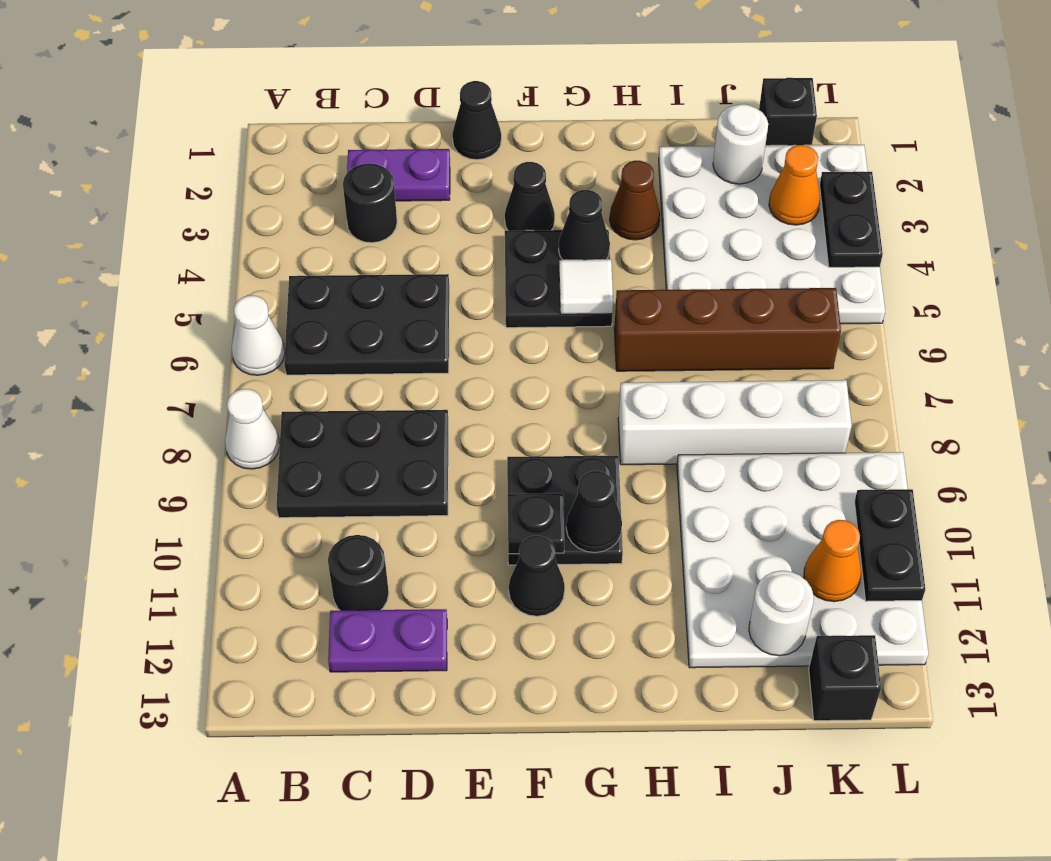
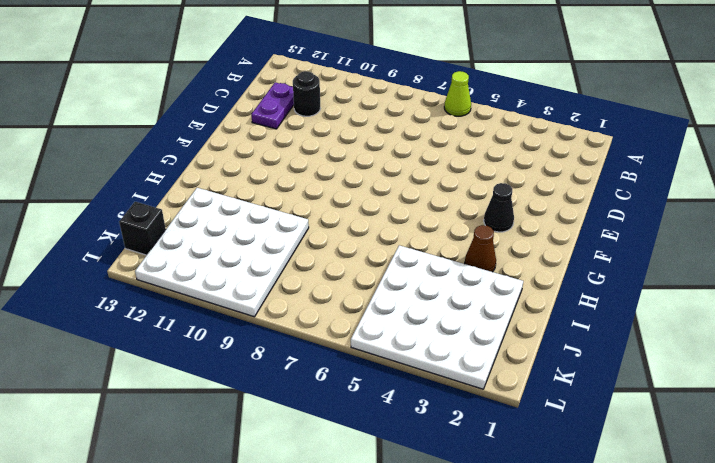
lime 1x1 cone [444,71,471,116] -> white 1x1 cone [232,296,285,375]
none -> white 1x1 cone [225,389,280,469]
none -> black 2x3 plate [284,274,449,375]
none -> black 2x3 plate [276,410,448,518]
none -> purple 1x2 plate [347,149,450,201]

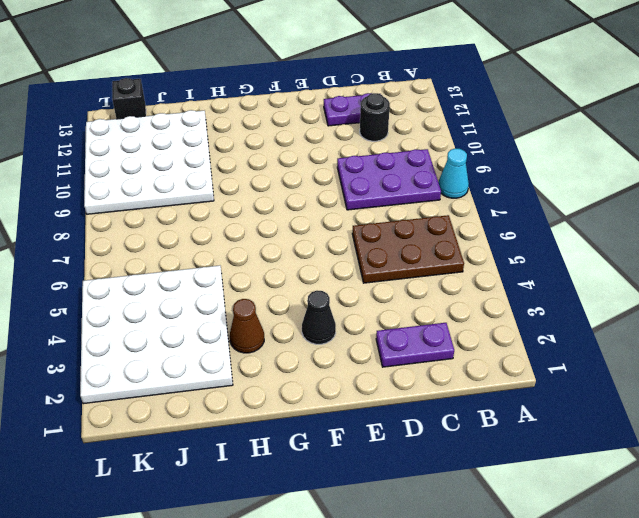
cyan 1x1 cone [439,148,469,198] -> white 1x1 cone [225,389,280,469]
brown 2x3 plate [352,215,464,283] -> black 2x3 plate [284,274,449,375]
purple 2x3 plate [337,149,441,210] -> black 2x3 plate [276,410,448,518]
none -> white 1x1 cone [232,296,285,375]
none -> black 1x1 round brick [343,164,397,243]
none -> black 1x1 cone [452,81,501,160]
none -> black 2x2 plate [505,230,612,328]

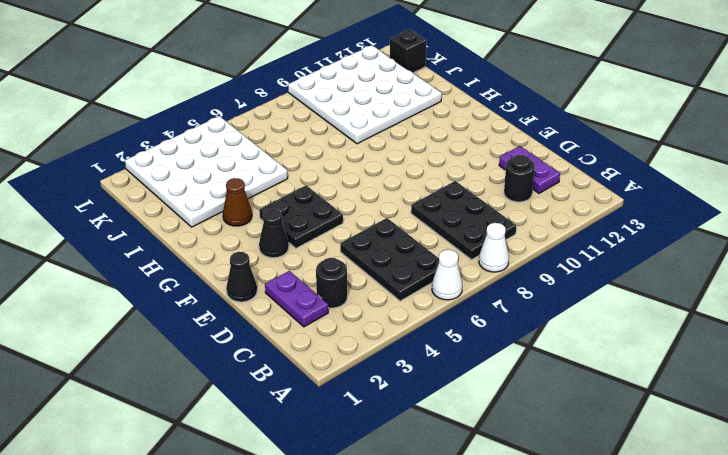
none -> black 2x2 plate [507,456,623,565]
none -> black 1x1 cone [509,536,565,616]
none -> brown 1x4 brick [614,288,841,371]
none -> white 1x4 brick [618,380,852,465]

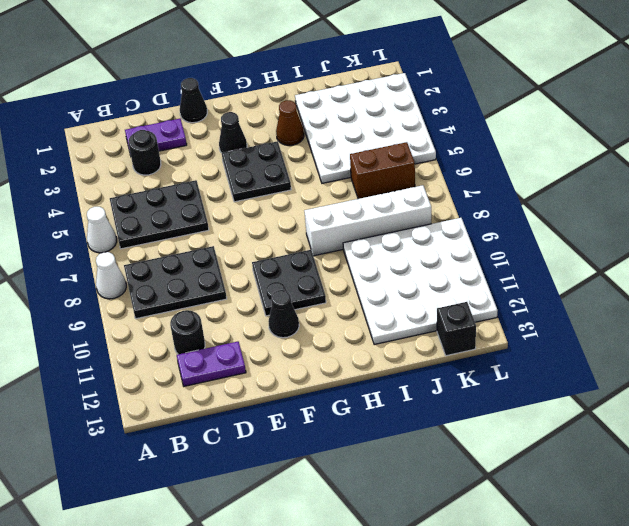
brown 1x2 brick [350,142,415,199] -> brown 1x4 brick [614,288,841,371]
none -> black 1x1 brick [759,78,817,146]
none -> black 1x1 plate [508,493,564,554]
none -> black 1x1 cone [559,190,610,260]
none -> white 1x1 tile [559,259,613,314]

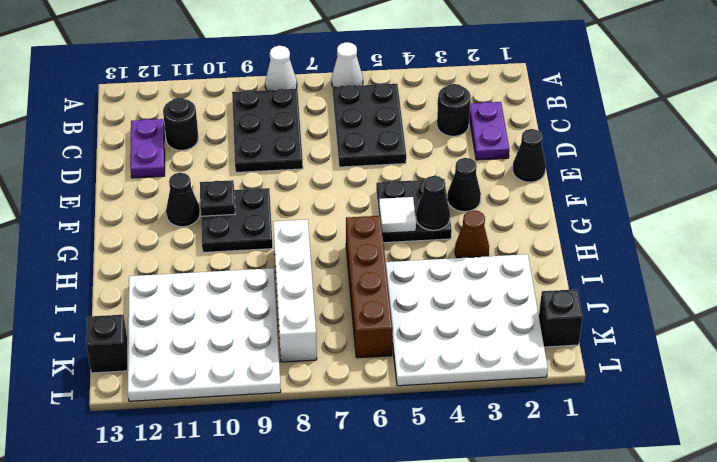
none -> black 1x1 cone [566,471,622,553]
none -> white 1x1 round brick [713,104,768,184]
none -> white 1x1 round brick [749,571,814,656]
none -> orange 1x1 cone [769,145,820,225]

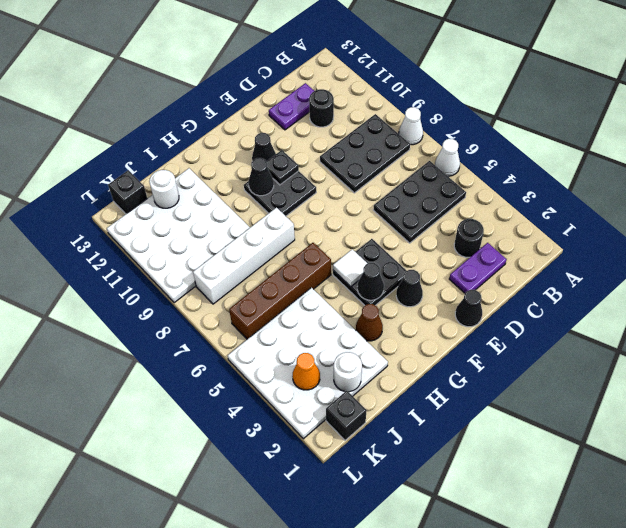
none -> orange 1x1 cone [804,520,861,602]
none -> black 1x2 plate [820,172,883,267]
none -> black 1x2 plate [855,489,925,601]

